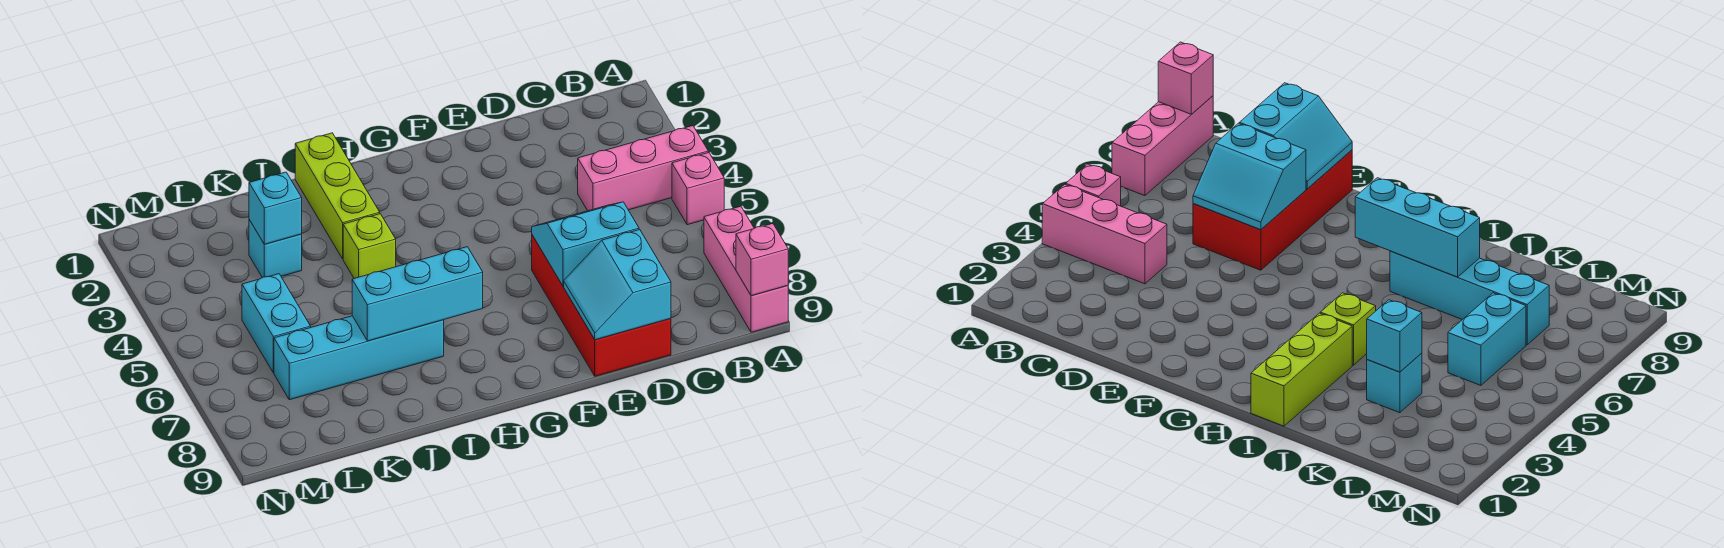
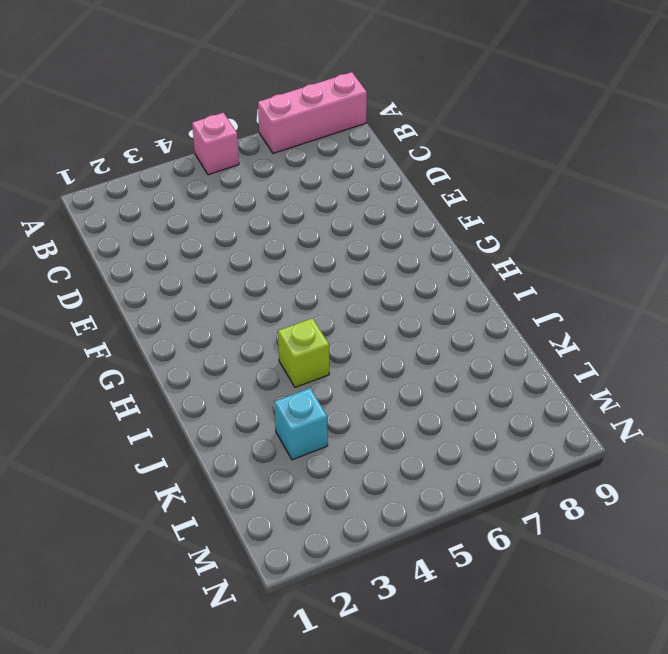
none -> pink 1x3 brick [578,126,708,211]
none -> red 2x4 brick [532,235,671,376]
none -> lime 1x3 brick [295,133,380,259]

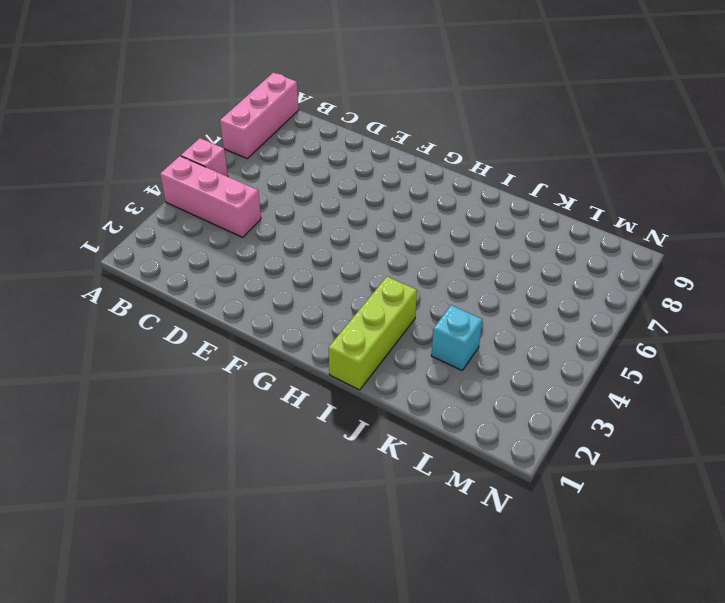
none -> red 2x4 brick [532,235,671,376]
none -> lime 1x1 brick [343,214,396,278]
none -> cyan 1x4 brick [274,316,444,400]

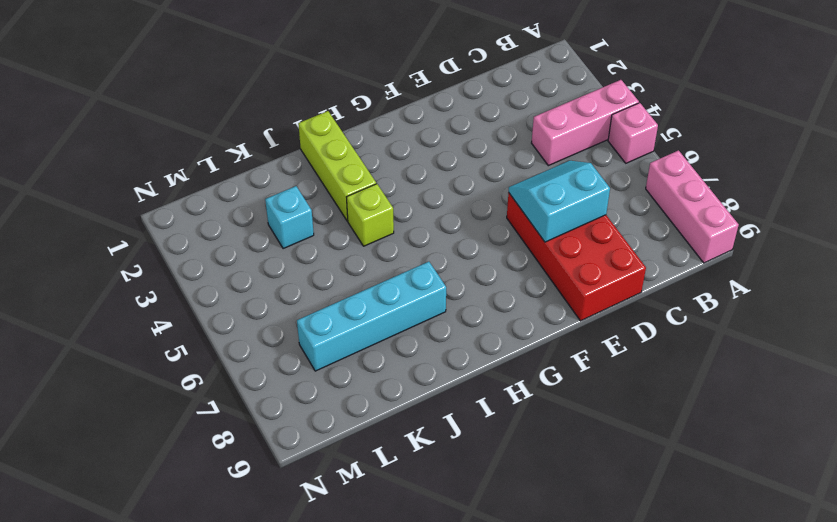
none -> cyan 1x2 brick [242,274,311,373]
none -> pink 1x1 brick [736,223,788,296]
none -> cyan 2x2 slope [564,230,671,340]

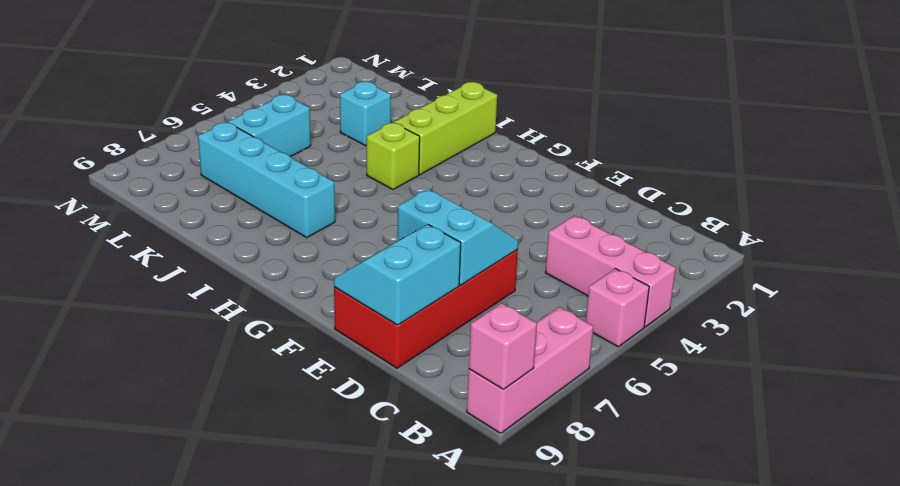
none -> cyan 1x3 brick [352,247,483,341]
none -> cyan 1x1 brick [249,172,302,244]

